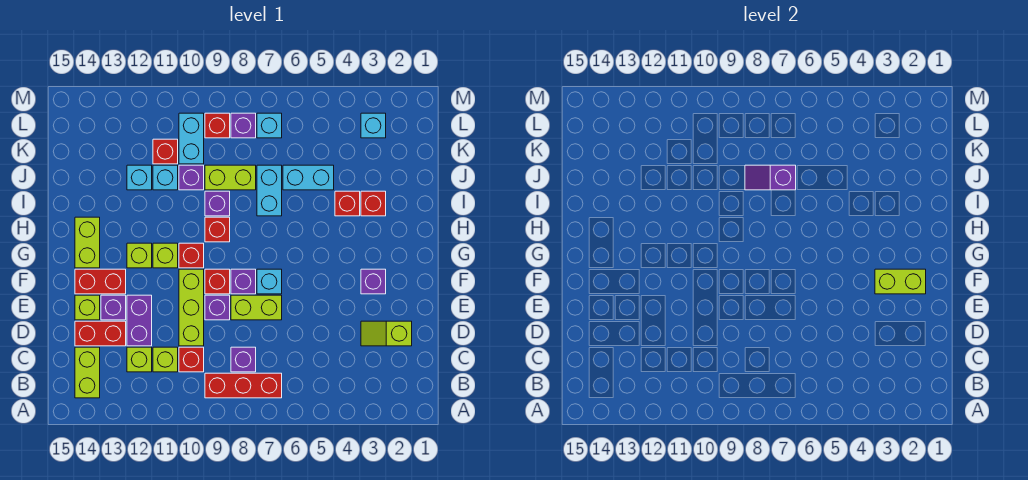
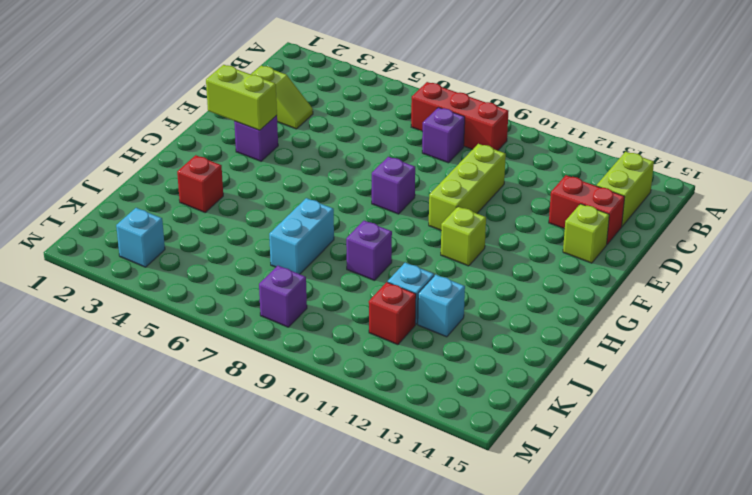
none -> red 1x1 brick [179,347,204,372]
none -> lime 1x1 brick [153,347,178,372]
none -> lime 1x1 brick [127,347,152,372]
none -> purple 1x2 brick [127,295,152,346]

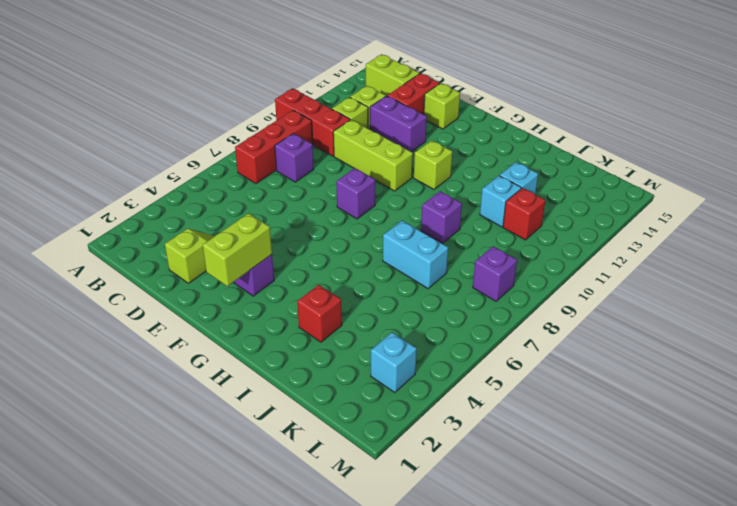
red 1x3 brick [275,88,350,156] -> red 1x1 brick [179,347,204,372]
none -> lime 1x2 brick [231,295,282,320]
none -> purple 1x1 brick [205,295,230,320]
none -> purple 1x1 brick [101,295,126,320]
none -> cyan 1x1 brick [257,269,282,294]

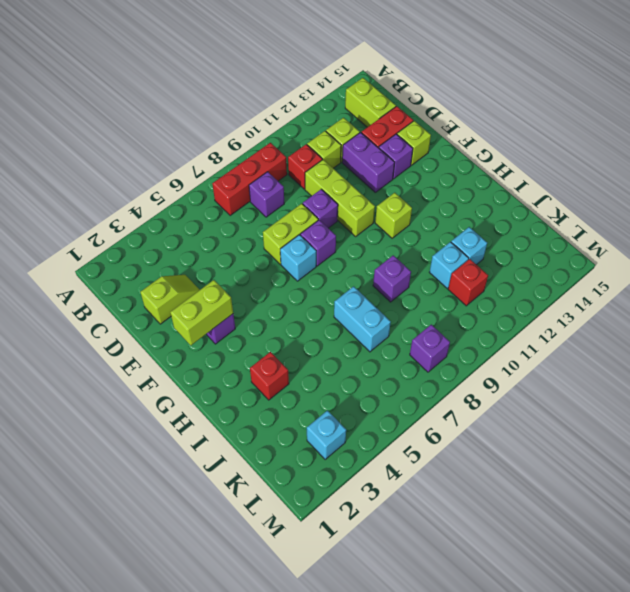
none -> red 1x1 brick [205,269,230,294]
none -> red 1x2 brick [75,269,126,294]
none -> red 1x1 brick [179,243,204,268]
none -> lime 1x1 brick [127,243,152,268]

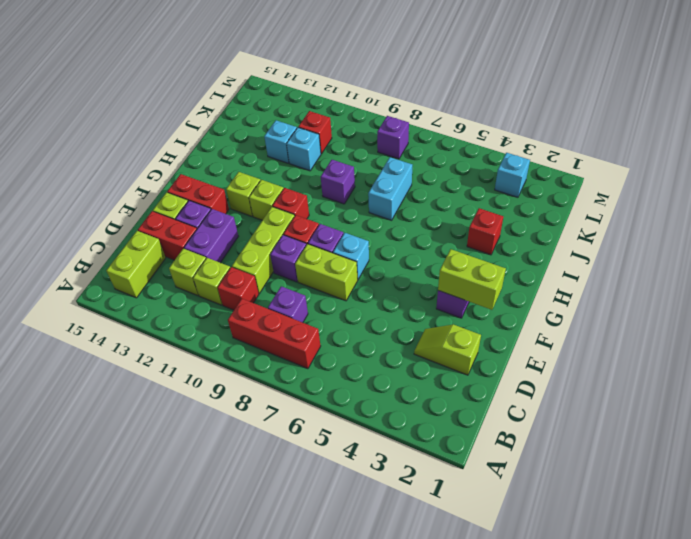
none -> lime 1x2 brick [75,217,100,268]
none -> red 1x1 brick [205,217,230,242]
none -> red 1x1 brick [335,191,360,216]
none -> cyan 1x2 brick [283,165,334,190]

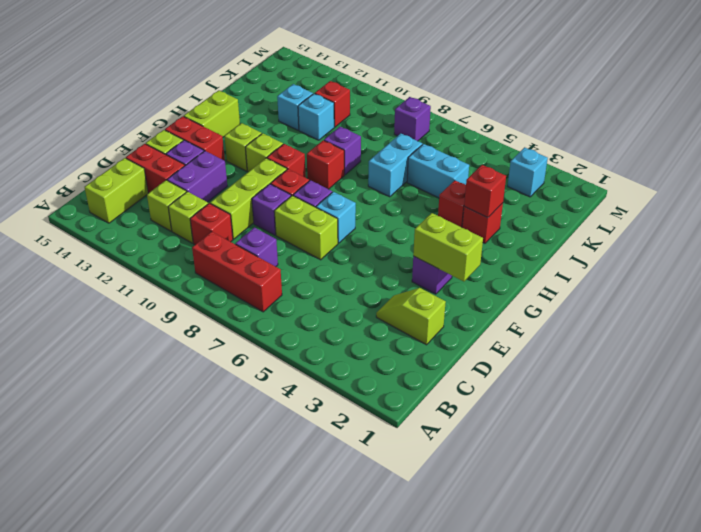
red 1x1 brick [464,165,506,218] -> red 1x1 brick moved to [205,113,230,138]
none -> lime 1x2 brick [205,165,256,190]
none -> purple 1x1 brick [179,165,204,190]
none -> cyan 1x2 brick [179,113,204,164]
none -> cyan 1x1 brick [257,113,282,138]

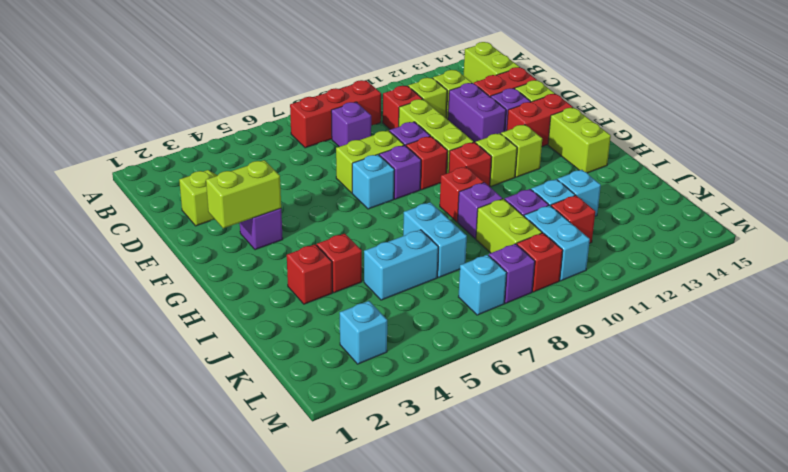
lime 1x2 brick [476,199,542,253] -> lime 1x2 brick turned to [205,165,256,190]
none -> purple 1x2 slope [745,165,796,190]

